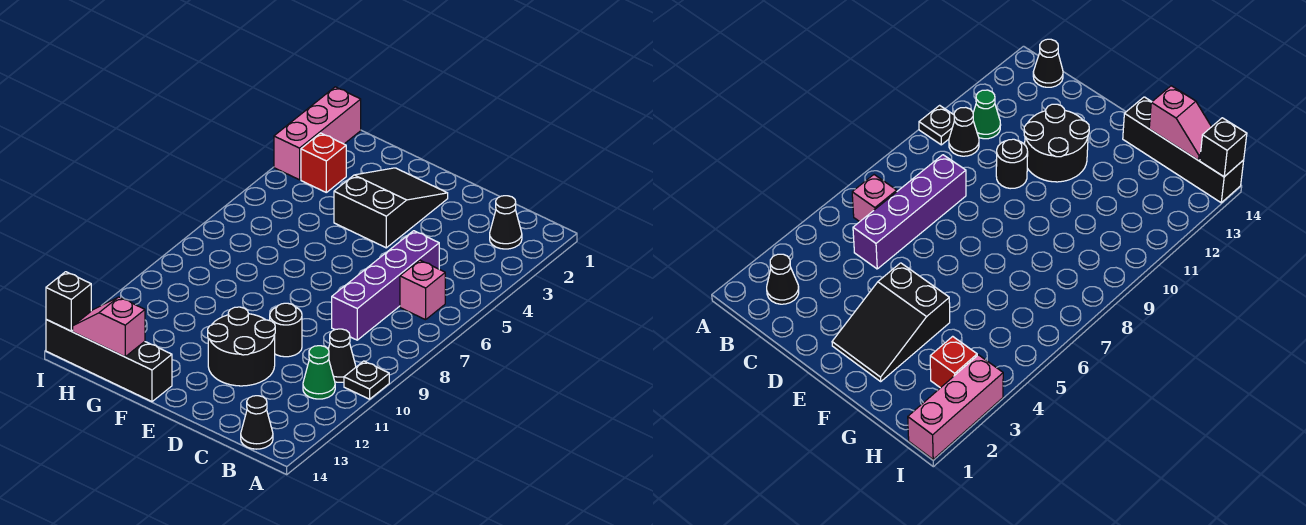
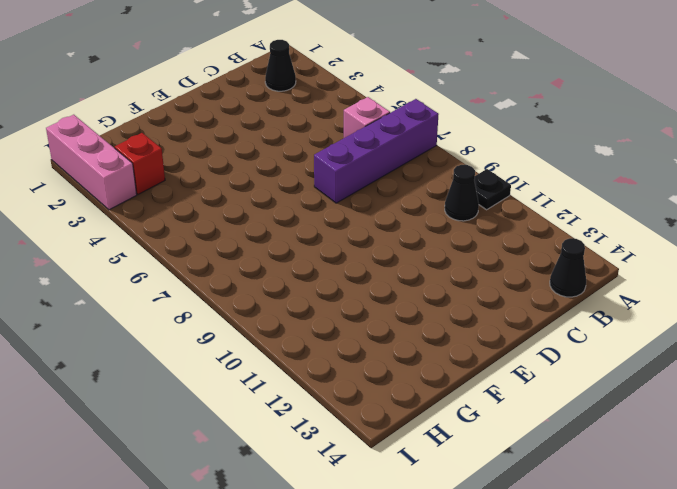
purple 1x4 brick [314,99,439,203] -> purple 1x4 brick turned to [332,231,439,340]
none -> green 1x1 cone [303,346,335,399]
none -> black 1x1 round brick [270,303,302,357]
none -> black 2x2 round brick [208,307,275,386]

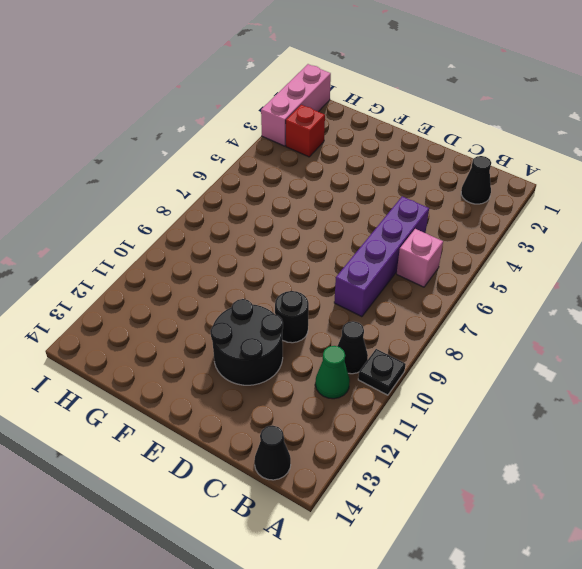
none -> black 2x3 slope [334,168,448,248]
none -> black 1x4 brick [46,320,172,402]
none -> pink 1x2 slope [73,297,145,357]

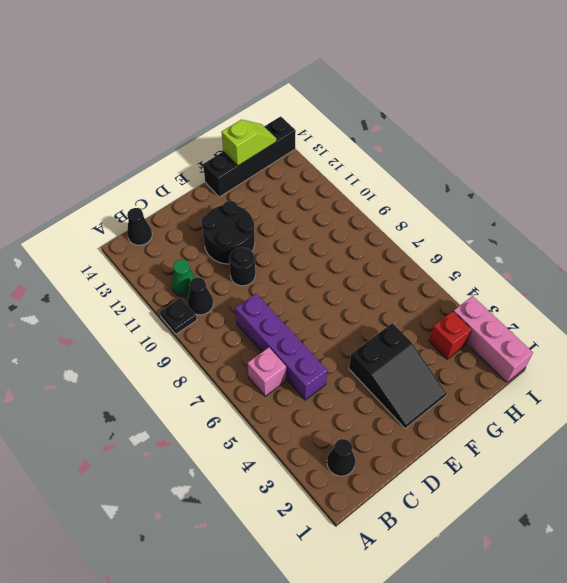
lime 1x2 slope [222,120,276,166] -> pink 1x2 slope [73,297,145,357]
none -> black 1x1 brick [46,272,91,331]

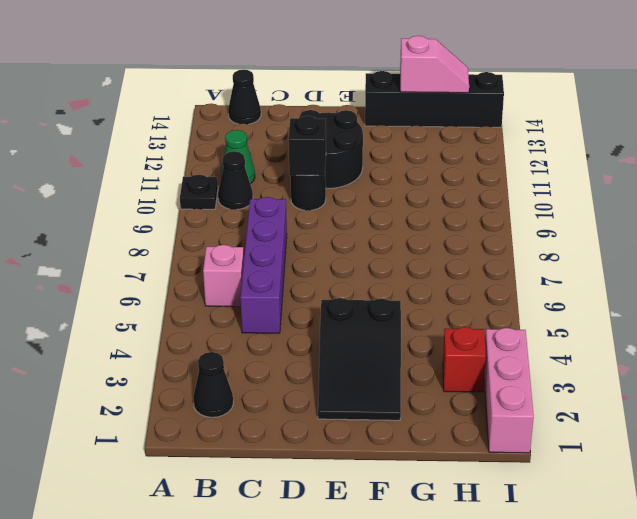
black 1x1 brick [289,116,326,176] -> black 1x1 brick moved to [46,272,91,331]

